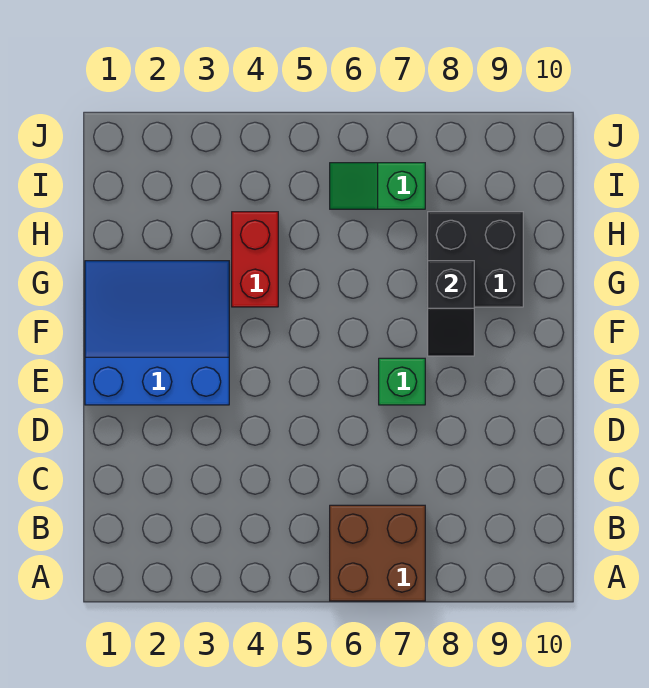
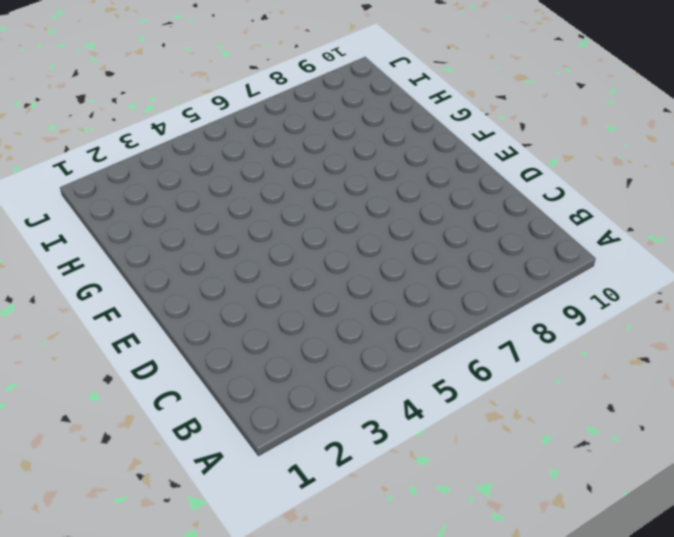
none -> brown 2x2 brick [330,505,425,601]
none -> blue 3x3 slope [85,261,229,405]

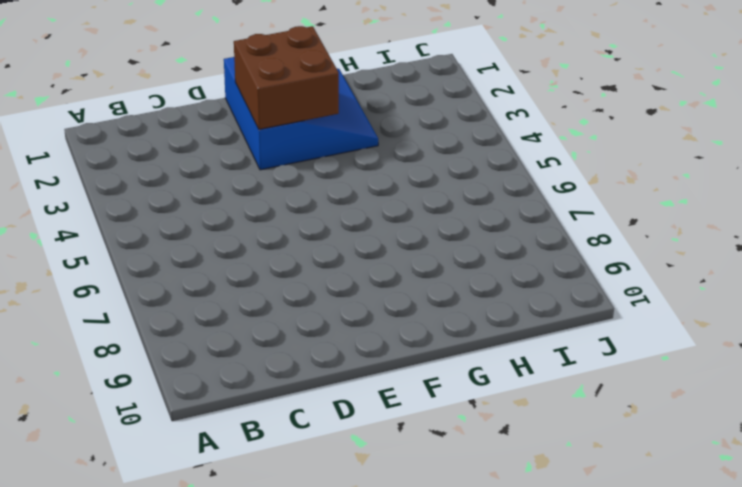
brown 2x2 brick [234,26,339,129] -> brown 2x2 brick moved to [330,505,425,601]
none -> green 1x1 brick [379,358,425,405]
none -> red 1x2 brick [232,212,278,307]

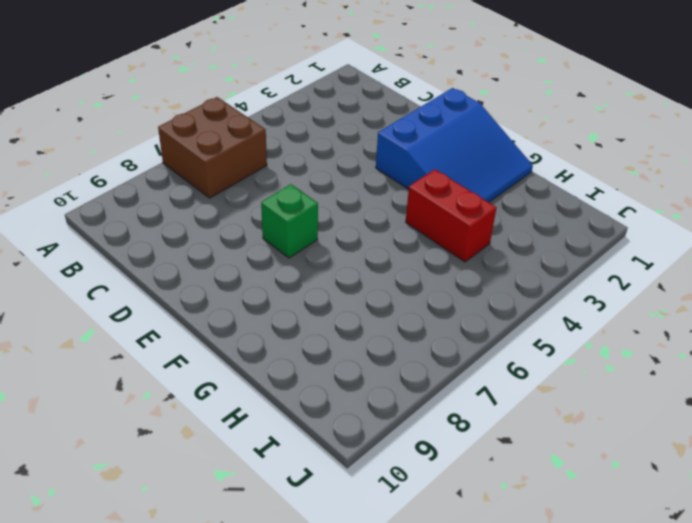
none -> black 2x2 brick [428,212,523,307]
none -> green 1x2 slope [330,163,425,209]

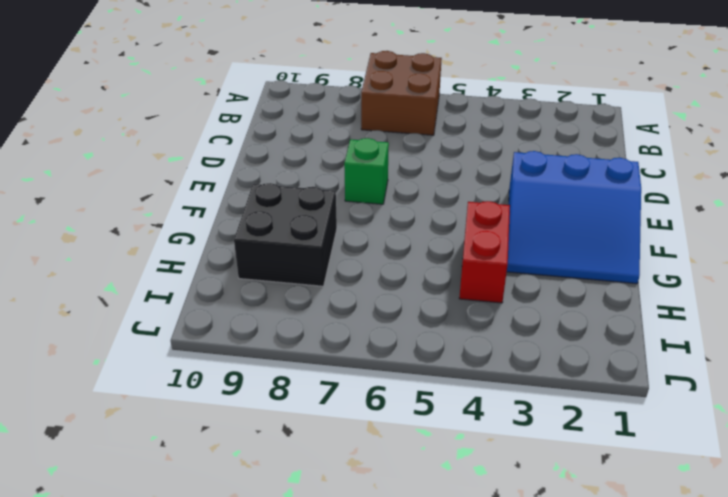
none -> green 1x2 slope [330,163,425,209]
none -> black 1x2 slope [428,261,474,356]

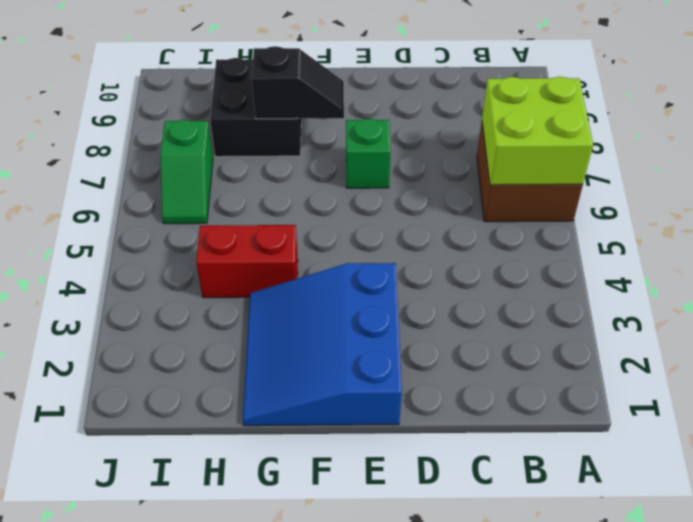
lime 2x2 brick [482,77,593,185] -> none

